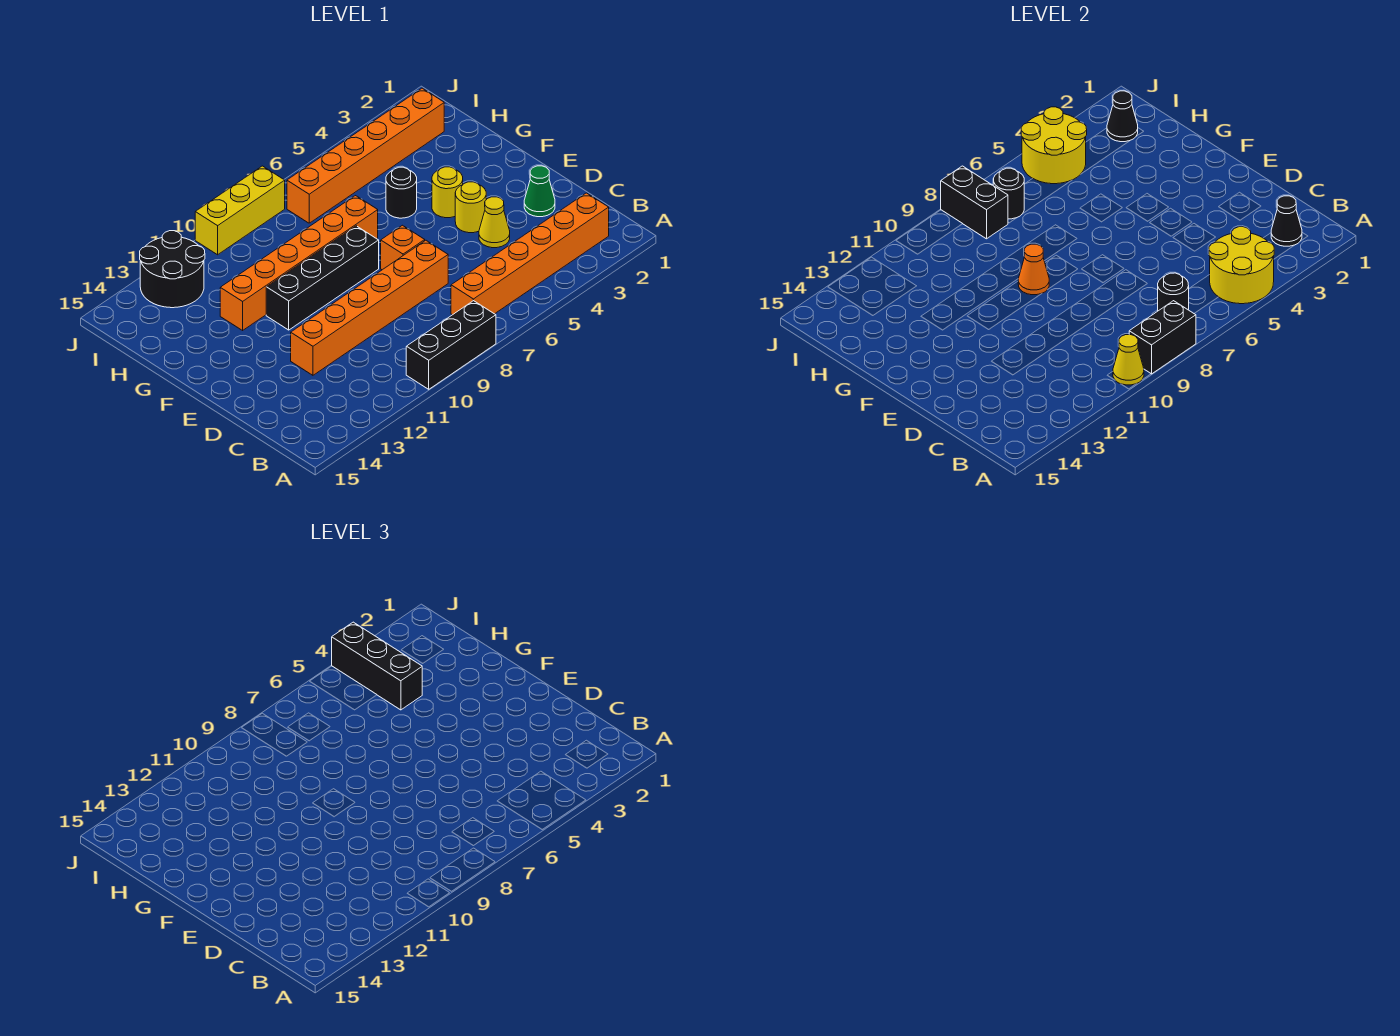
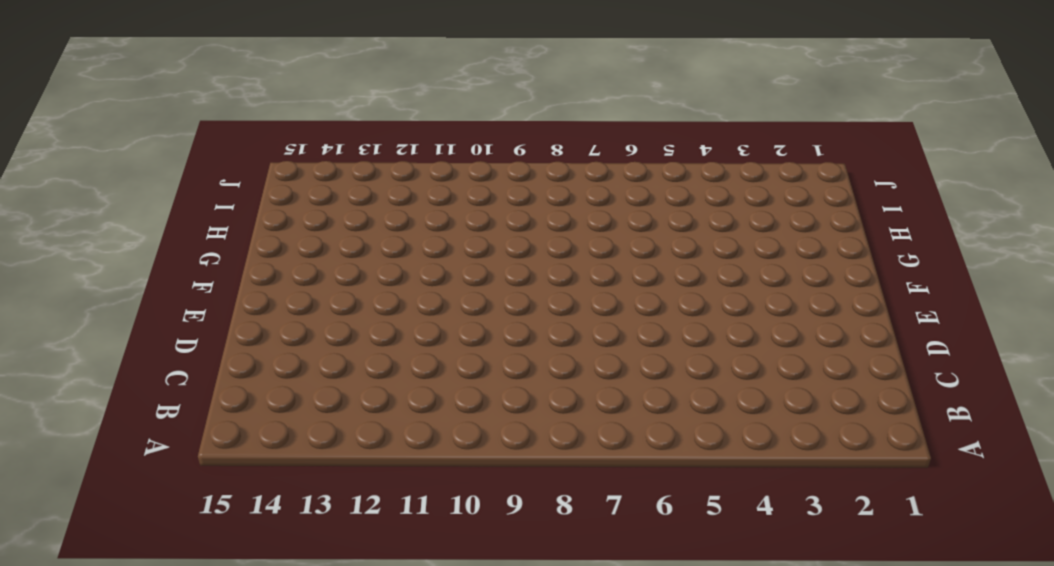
none -> black 1x3 brick [406,301,496,389]
none -> orange 1x6 brick [451,193,609,315]
none -> green 1x1 cone [524,166,555,217]

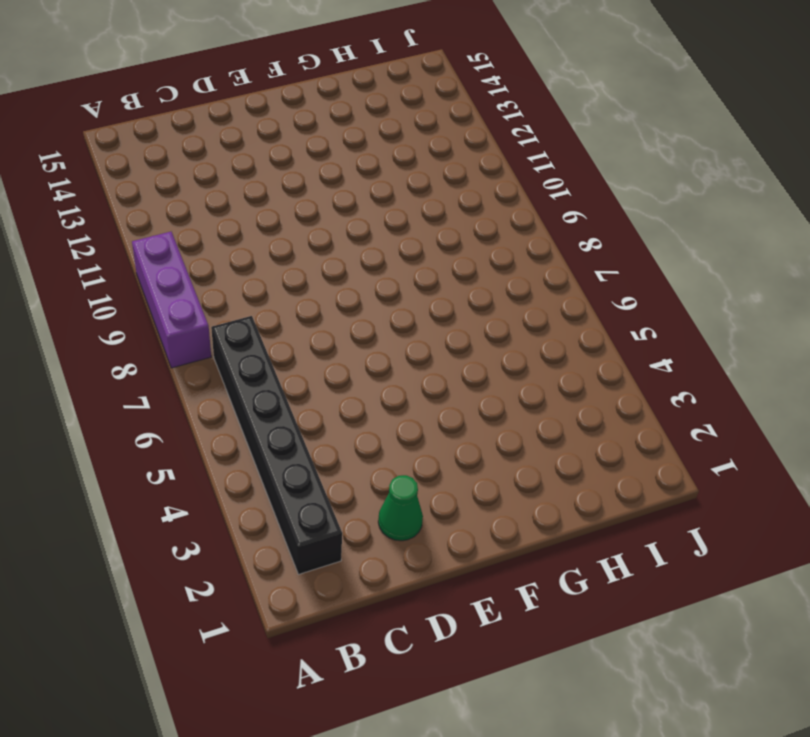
purple 1x3 brick [132,232,211,368] -> black 1x3 brick [406,301,496,389]
black 1x6 brick [211,316,342,574] -> orange 1x6 brick [451,193,609,315]
none -> yellow 1x1 cone [479,197,510,248]
none -> orange 1x6 brick [291,240,448,375]
none -> yellow 1x1 round brick [455,182,486,233]

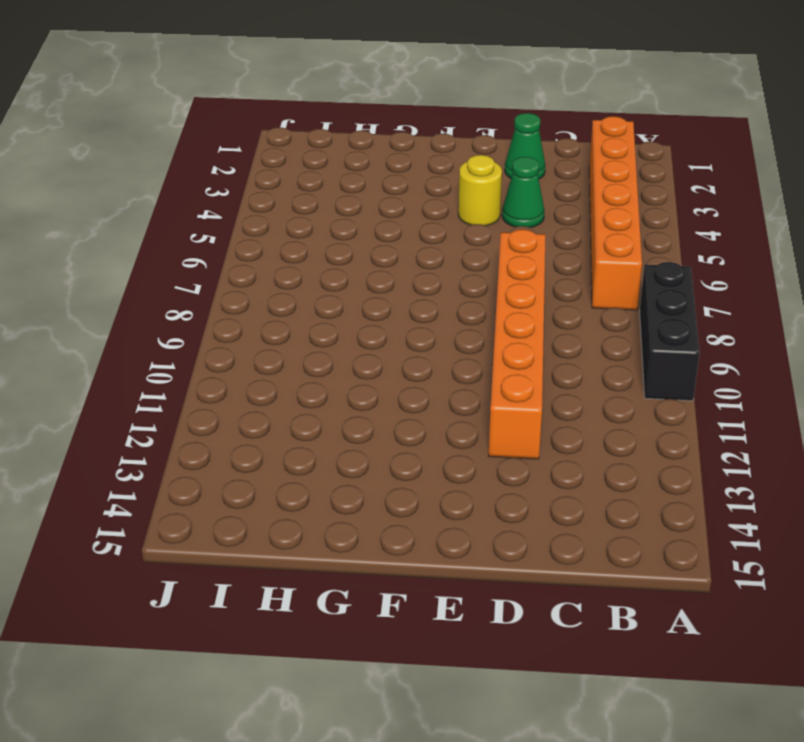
green 1x1 cone [502,157,544,228] -> yellow 1x1 cone [479,197,510,248]
none -> orange 1x1 brick [381,225,425,270]
none -> yellow 1x1 round brick [432,167,463,218]
none -> black 1x4 brick [266,226,379,330]

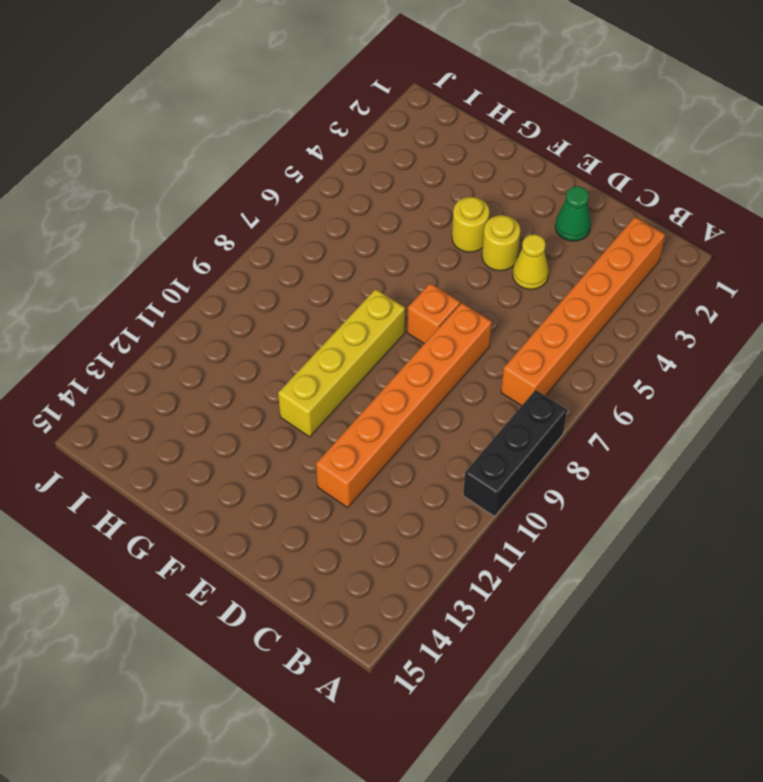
yellow 1x4 brick [278,289,405,437] -> black 1x4 brick [266,226,379,330]
none -> black 1x1 round brick [386,167,417,218]
none -> orange 1x6 brick [220,196,378,330]
none -> orange 1x6 brick [287,88,444,223]

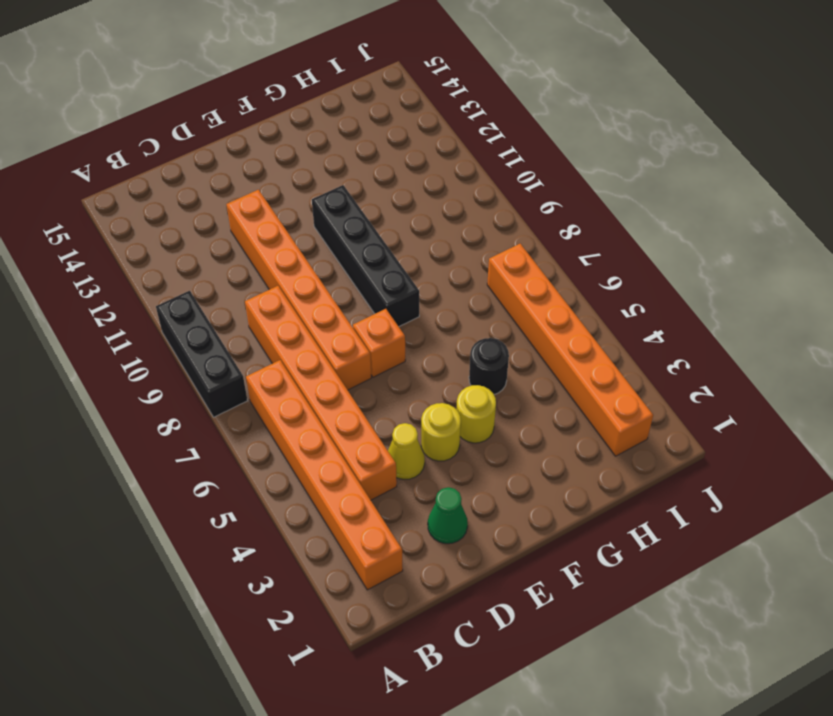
orange 1x6 brick [245,286,397,500] -> orange 1x6 brick moved to [220,196,378,330]
none -> black 2x2 round brick [140,231,205,308]
none -> yellow 1x3 brick [195,166,285,255]
none -> yellow 2x2 round brick [1209,227,1274,304]

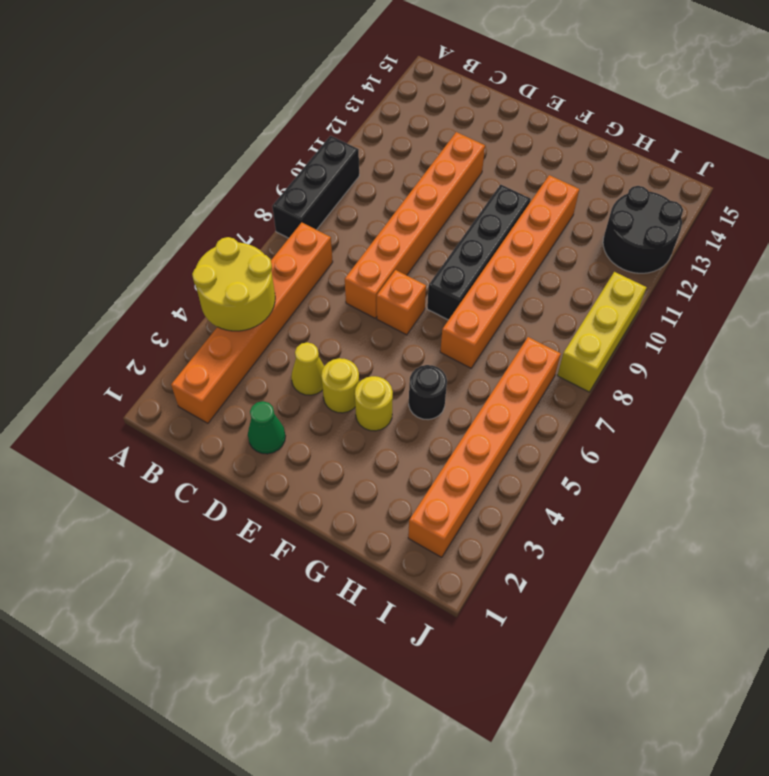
none -> black 1x2 brick [1129,301,1196,374]
none -> yellow 1x1 cone [1113,335,1144,385]
none -> black 1x1 cone [1271,196,1302,246]

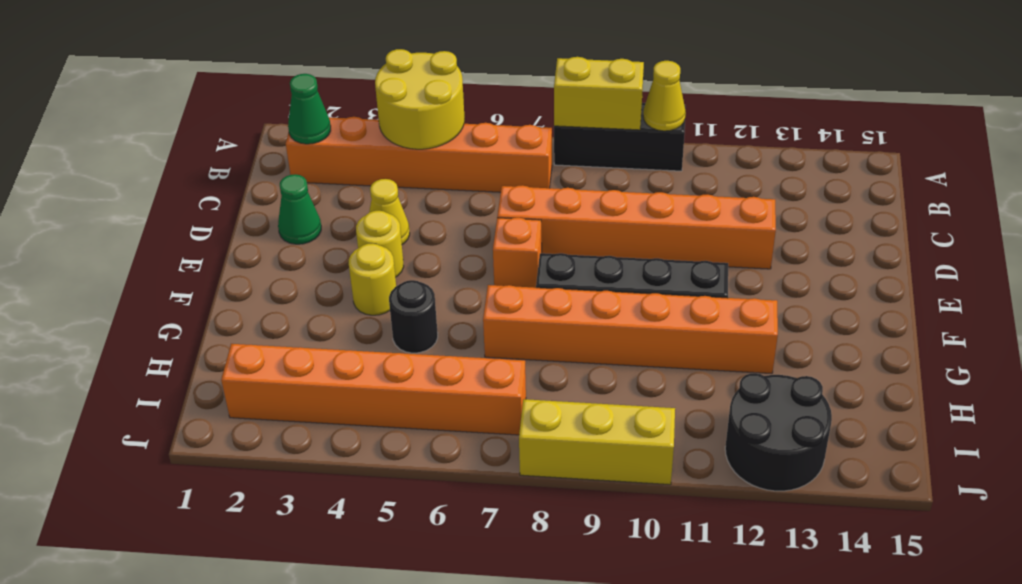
yellow 1x2 brick [554,57,644,130] -> black 1x2 brick [1129,301,1196,374]
green 1x1 cone [288,74,331,144] -> black 1x1 cone [1271,196,1302,246]
none -> black 1x1 round brick [1158,273,1189,311]
none -> orange 1x1 cone [1018,244,1049,295]
none -> black 1x1 cone [1107,91,1138,142]

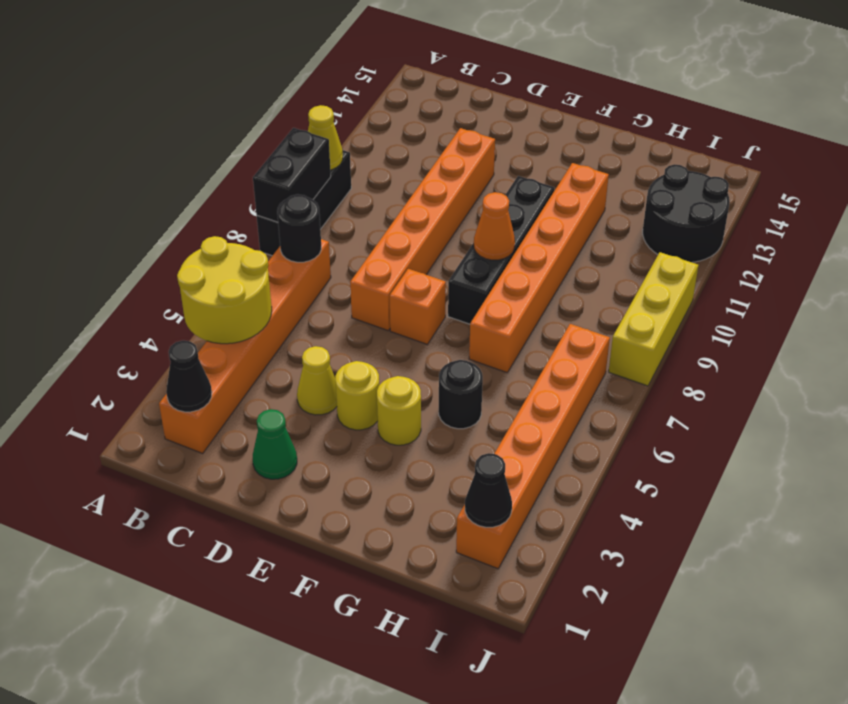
none -> yellow 2x2 round brick [1021,107,1087,184]
none -> black 1x1 round brick [993,168,1024,219]
none -> black 1x2 brick [941,166,1008,239]

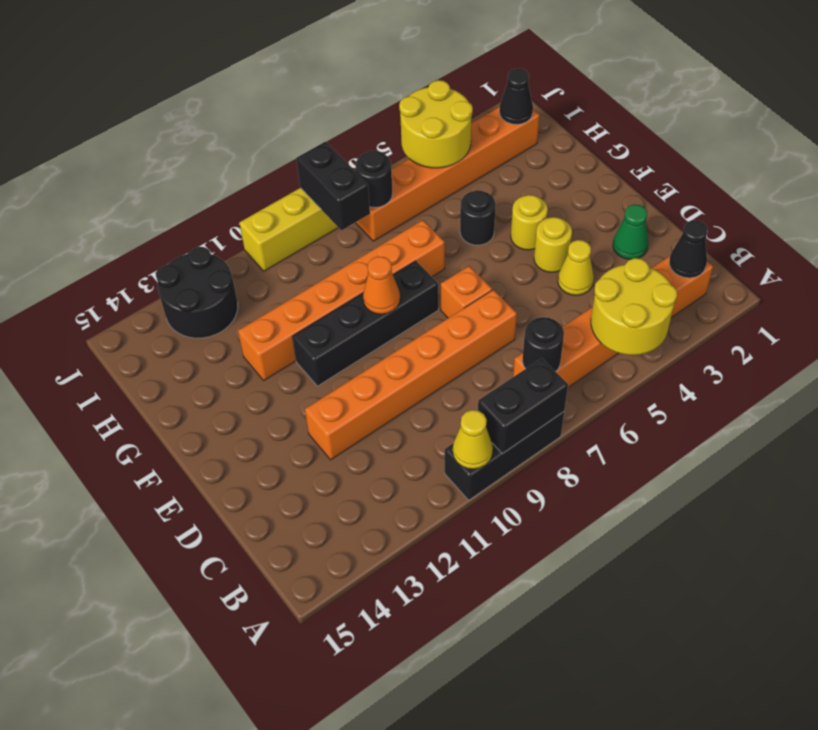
none -> black 1x3 brick [332,622,422,710]

